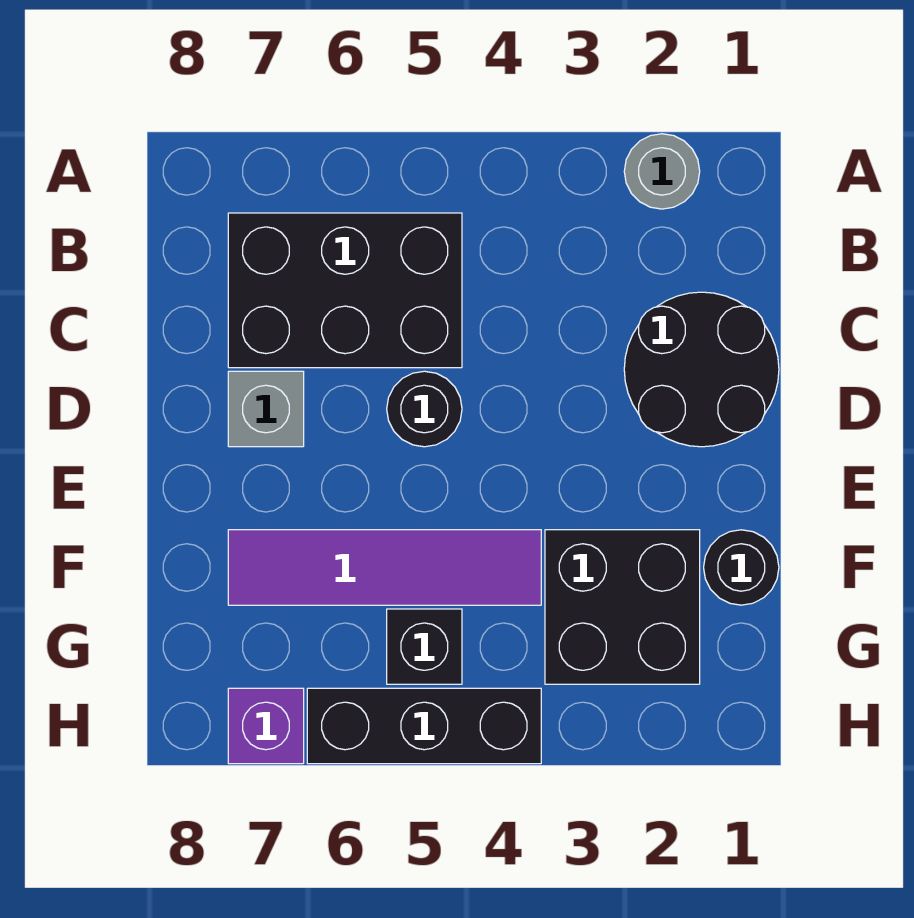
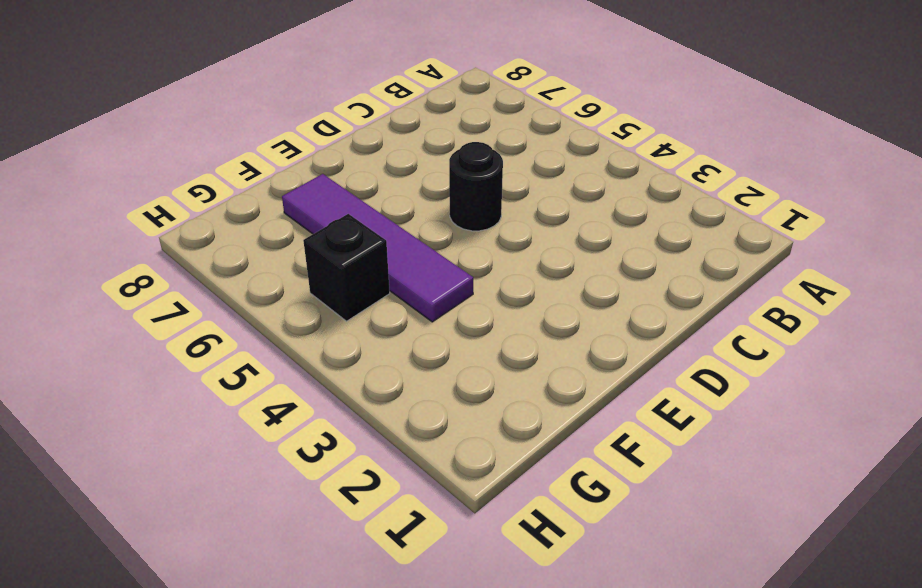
none -> grey 1x1 round brick [624,134,700,209]
none -> black 2x3 brick [228,213,462,368]

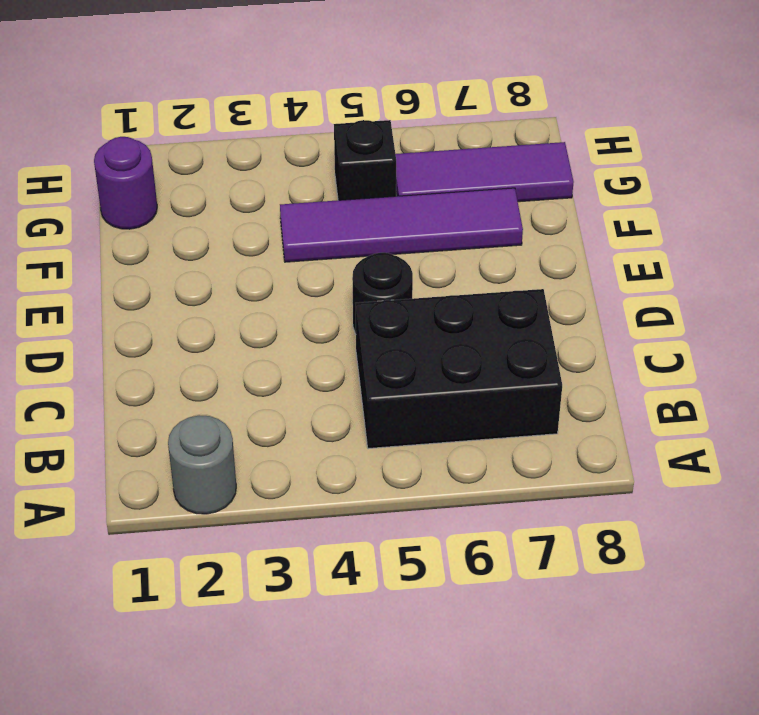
purple 1x1 round brick [94,137,157,229] -> none
purple 1x3 tile [396,142,574,202] -> none
none -> black 2x2 round brick [624,292,779,447]
none -> grey 1x1 brick [228,371,304,447]

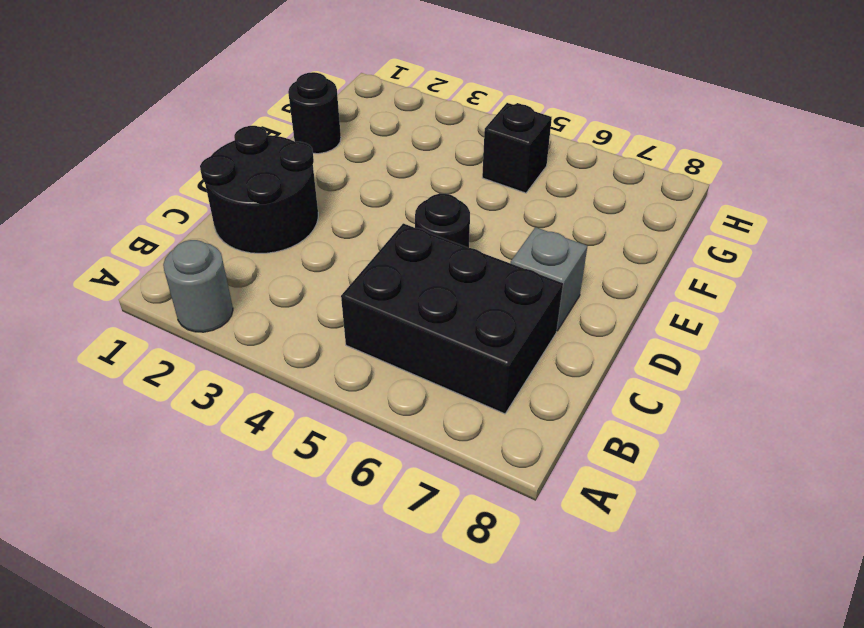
none -> black 2x2 brick [545,530,700,684]
none -> purple 1x4 tile [228,530,541,605]

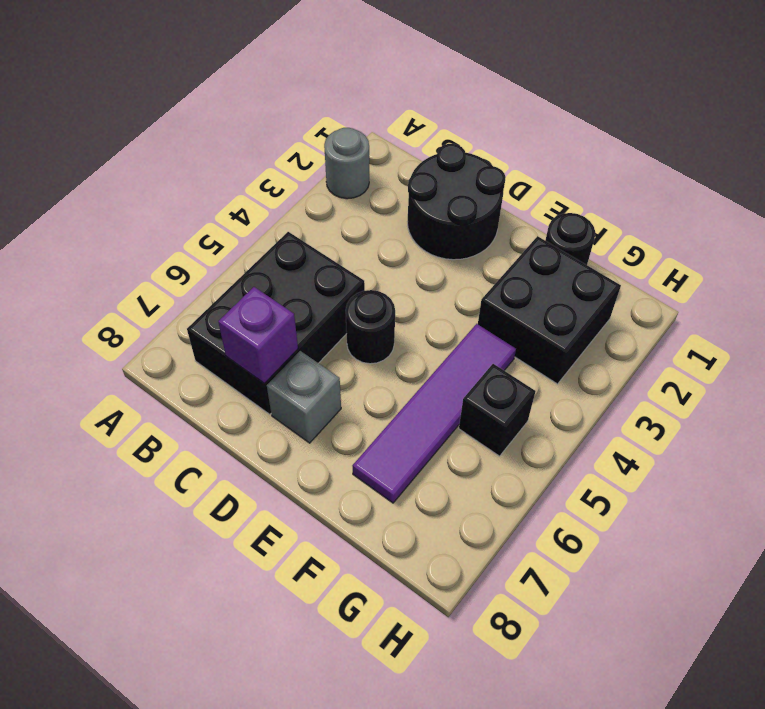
purple 1x1 brick [218,287,298,384] -> purple 1x1 brick moved to [228,688,304,764]
none -> black 1x3 brick [307,688,541,764]

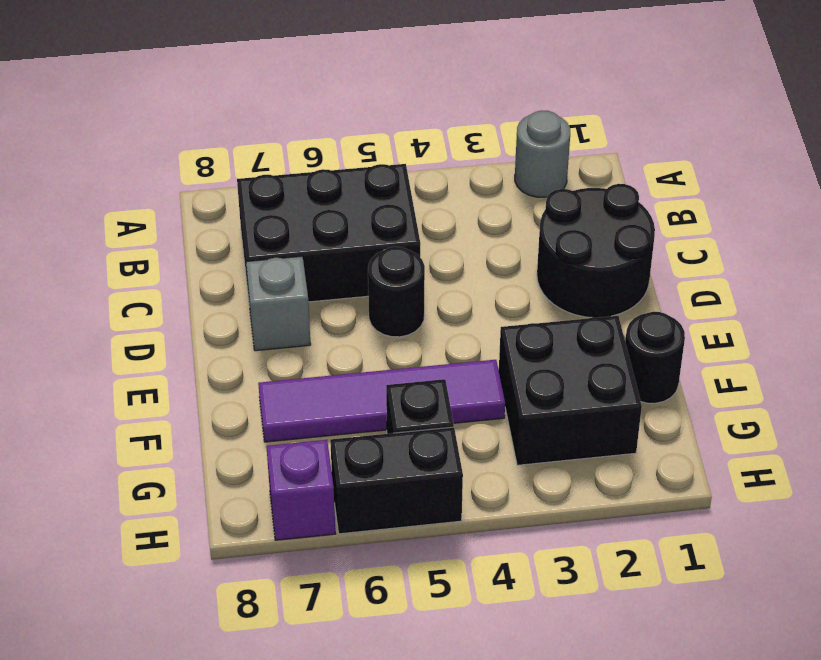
black 1x2 brick [330,427,463,534] -> black 1x3 brick [307,688,541,764]

